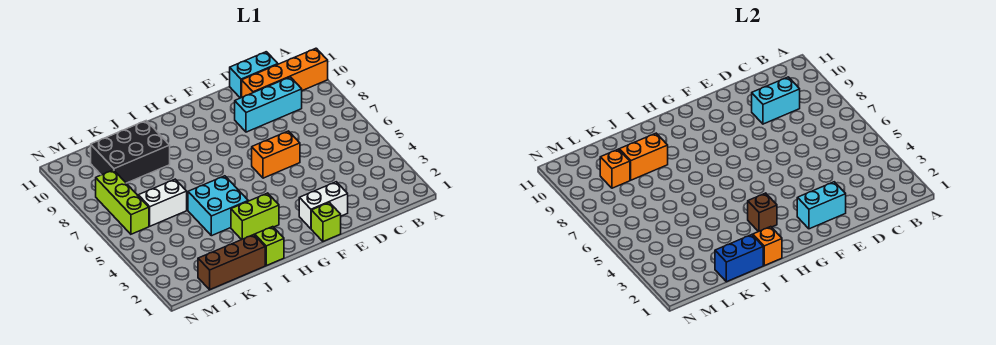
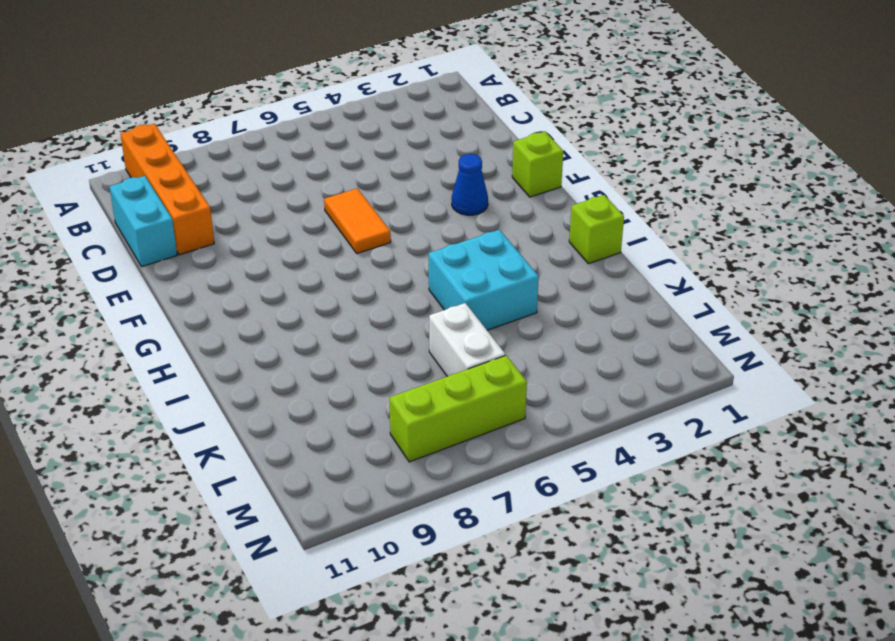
orange 1x2 tile [324,188,391,254] -> orange 1x2 brick [252,131,300,178]
blue 1x1 cone [452,154,488,215] -> none
none -> cyan 1x3 brick [235,77,302,132]
none -> white 1x2 brick [299,182,348,229]
none -> lime 1x2 brick [231,193,279,240]

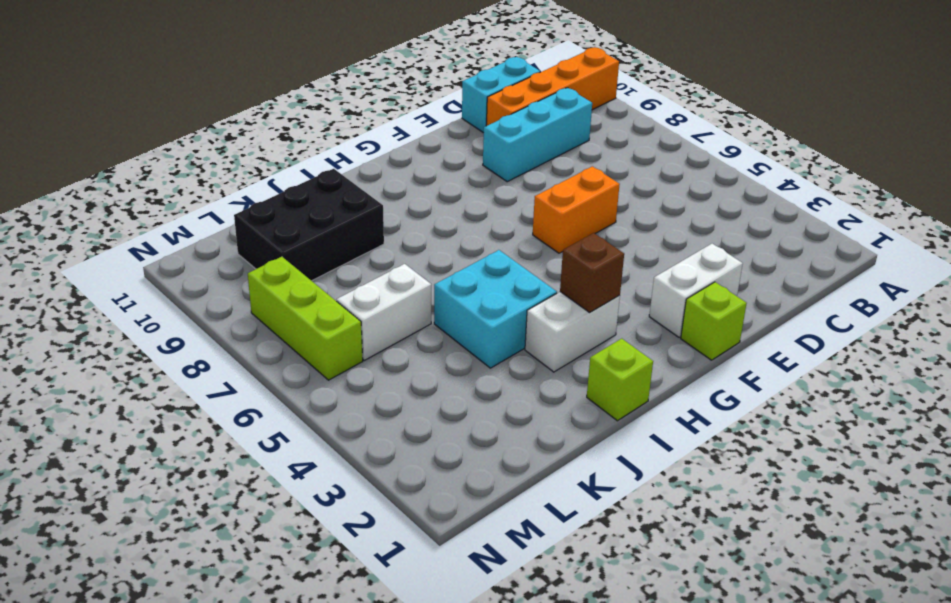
white 1x2 brick [525,292,620,372] -> lime 1x2 brick [231,193,279,240]
none -> brown 1x3 brick [198,235,265,290]
none -> cyan 1x2 brick [752,77,800,124]
none -> cyan 1x2 brick [797,182,846,229]

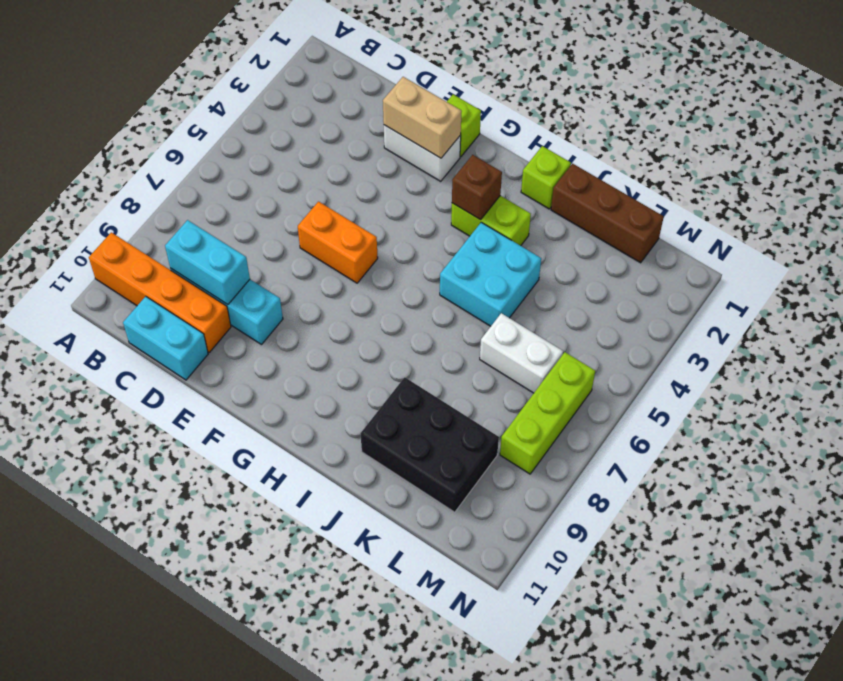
tan 1x2 brick [383,77,462,158] -> cyan 1x2 brick [797,182,846,229]
none -> orange 1x1 brick [753,227,782,266]
none -> blue 1x2 brick [715,235,763,282]
none -> orange 1x2 brick [619,133,668,180]

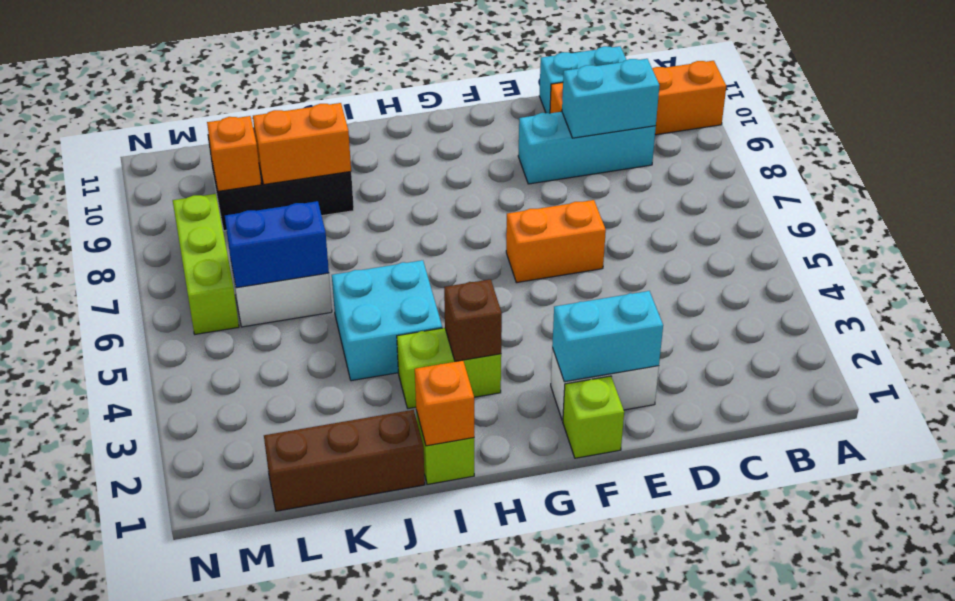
blue 1x2 brick [225,201,329,288] -> blue 1x2 brick moved to [715,235,763,282]

